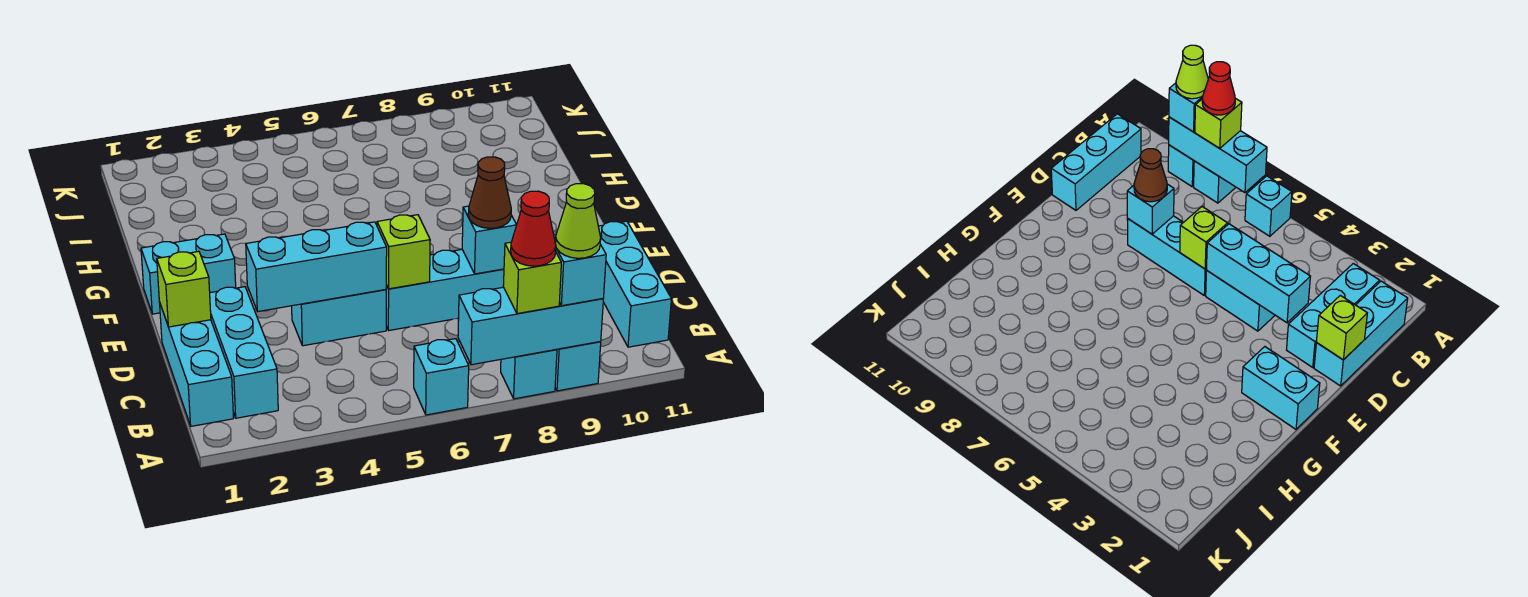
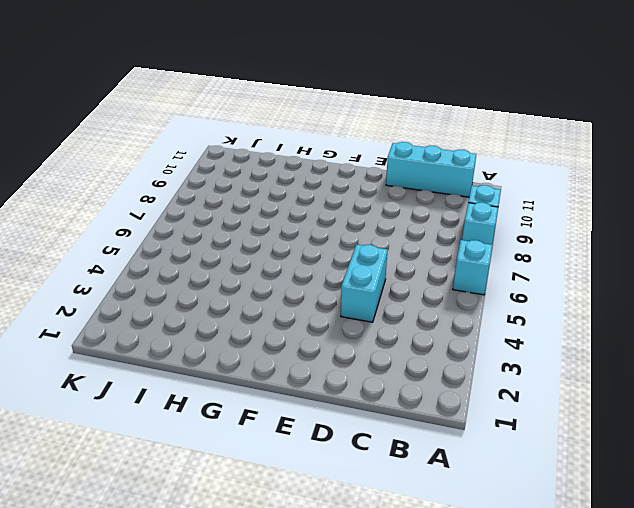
none -> cyan 1x3 brick [160,304,234,426]
none -> cyan 1x3 brick [210,287,278,418]
none -> cyan 1x3 brick [386,250,504,330]

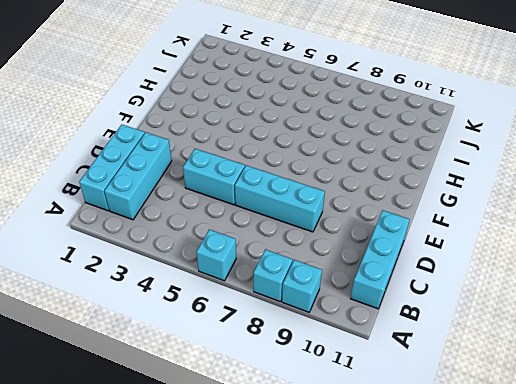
none -> cyan 1x2 brick [141,234,236,314]
none -> cyan 1x3 brick [458,287,603,365]
none -> lime 1x1 brick [157,251,211,327]

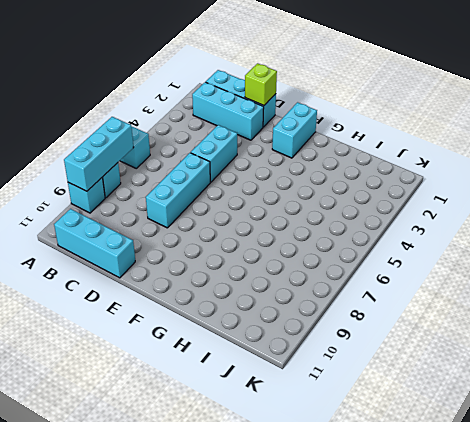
none -> cyan 1x3 brick [246,222,387,311]
none -> lime 1x1 brick [377,215,430,289]
none -> cyan 1x1 brick [462,206,517,274]

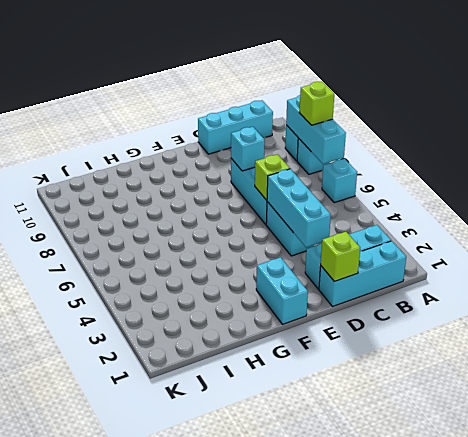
none -> cyan 1x1 brick [554,235,606,306]
none -> brown 1x1 cone [468,157,511,228]
none -> red 1x1 cone [511,191,556,266]

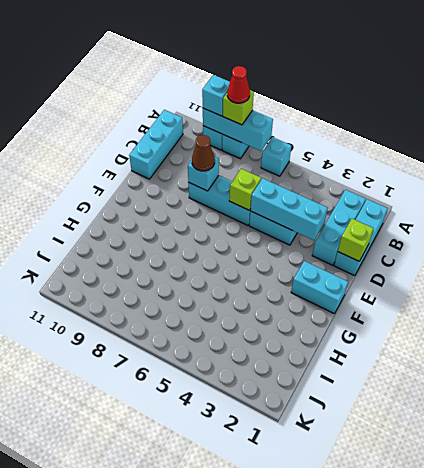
none -> lime 1x1 cone [556,184,601,258]

